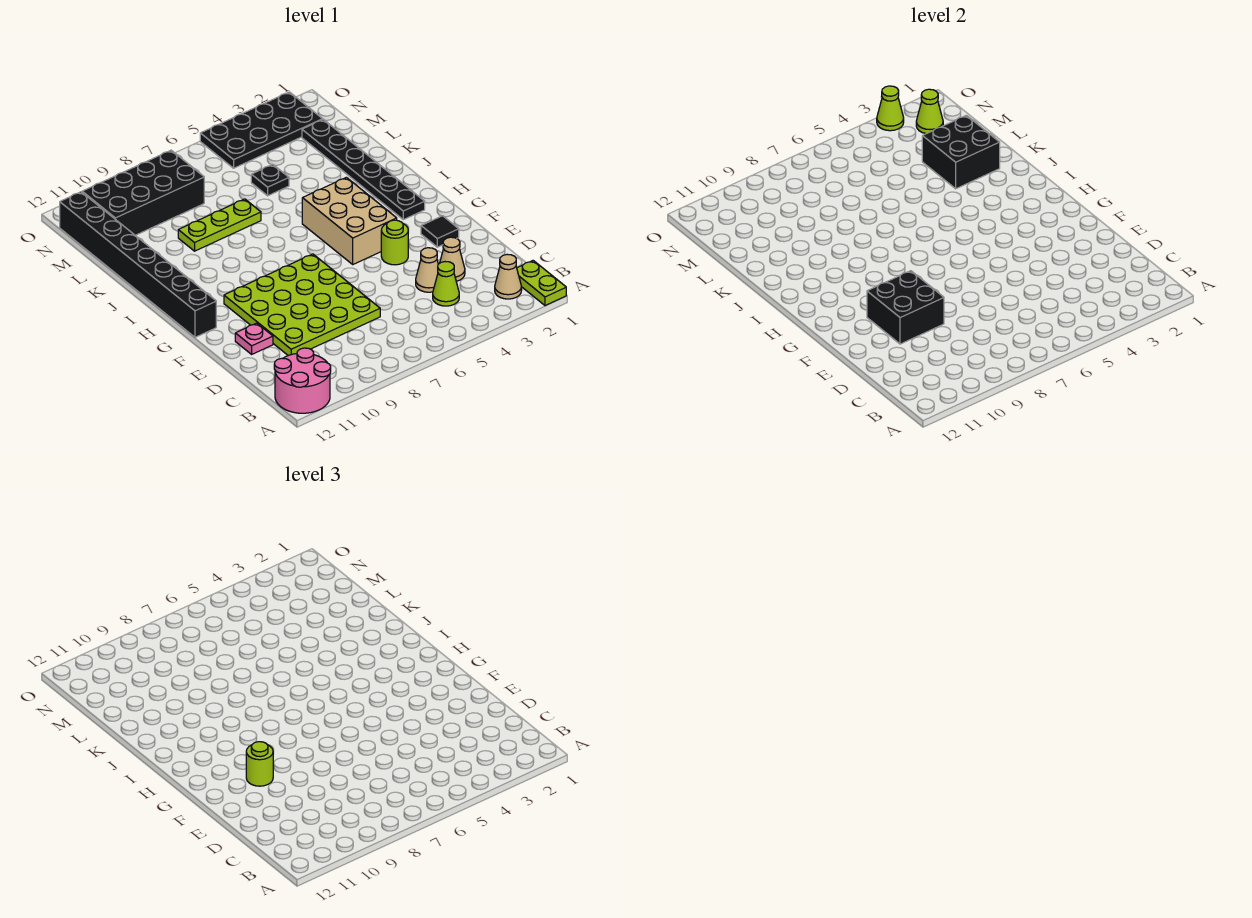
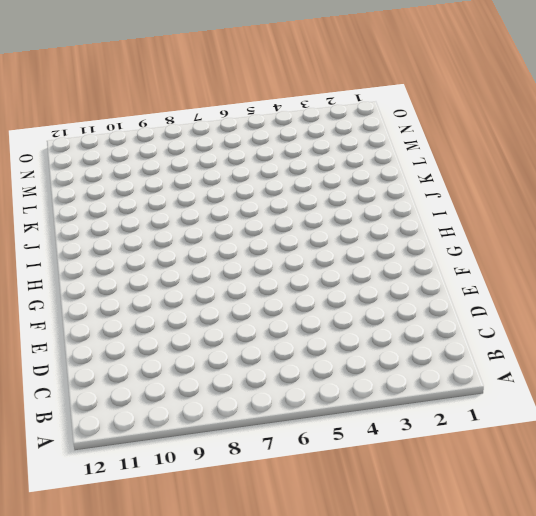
none -> lime 1x2 plate [517,261,566,306]
none -> pink 2x2 round brick [274,348,331,413]
none -> tan 1x1 cone [495,254,522,299]

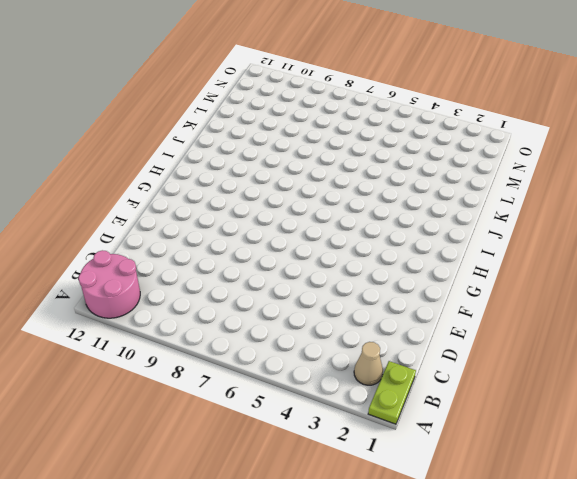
none -> lime 1x1 cone [433,262,459,306]
none -> tan 1x1 cone [440,237,465,281]
none -> tan 1x1 cone [416,248,438,292]

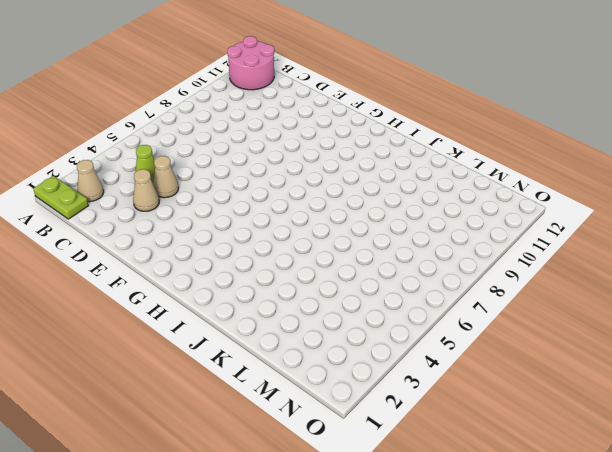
none -> lime 4x4 plate [224,254,380,356]
none -> pink 1x1 plate [235,323,273,354]
none -> black 1x1 tile [421,216,459,247]

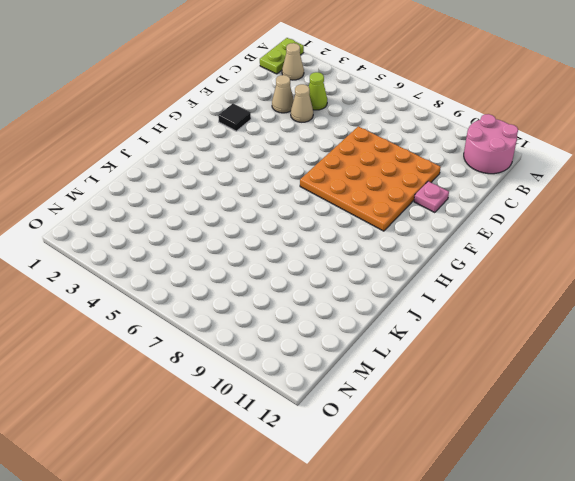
orange 4x4 plate [300,126,441,231] -> lime 4x4 plate [224,254,380,356]
none -> lime 1x1 round brick [381,220,408,265]
none -> tan 2x3 brick [302,177,397,264]
none -> black 1x8 brick [60,192,216,337]

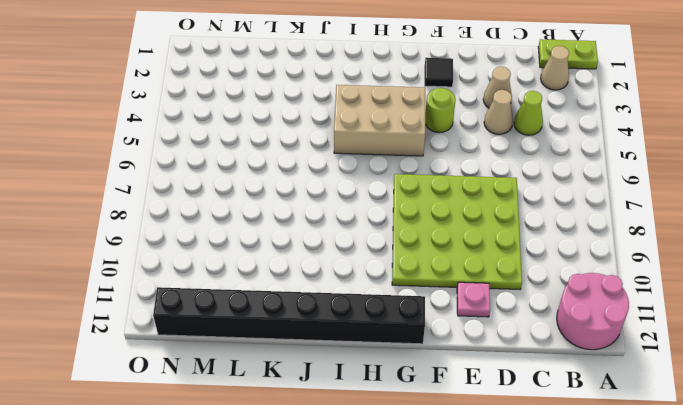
none -> black 1x6 plate [302,119,425,220]
none -> lime 1x3 plate [178,199,261,251]
none -> black 1x1 plate [251,164,289,196]

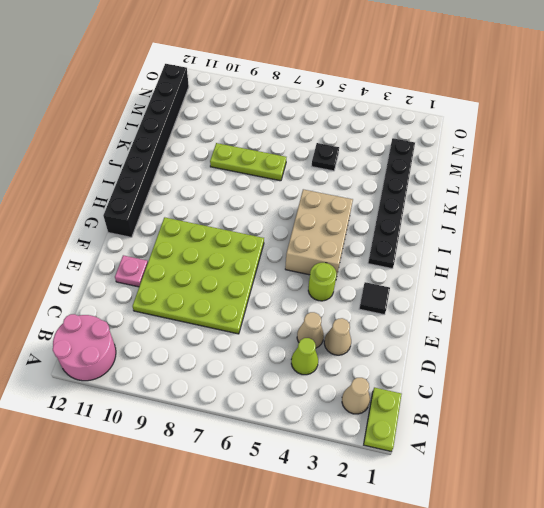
none -> black 2x4 brick [82,150,204,235]
none -> black 2x4 plate [200,92,323,168]
none -> black 2x2 brick [867,271,944,344]

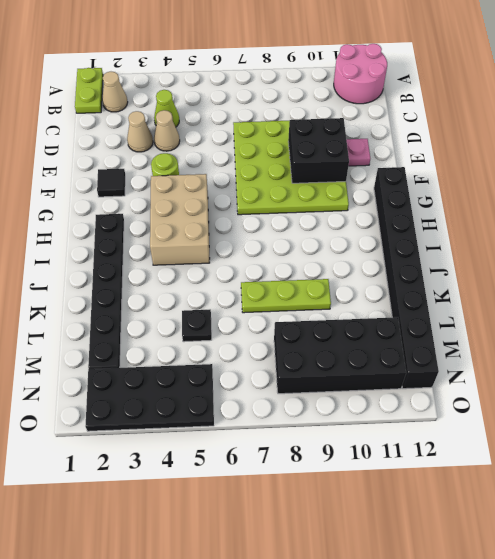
none -> black 2x2 brick [922,115,1000,189]
none -> lime 1x1 cone [916,89,943,134]
none -> lime 1x1 cone [877,86,904,131]

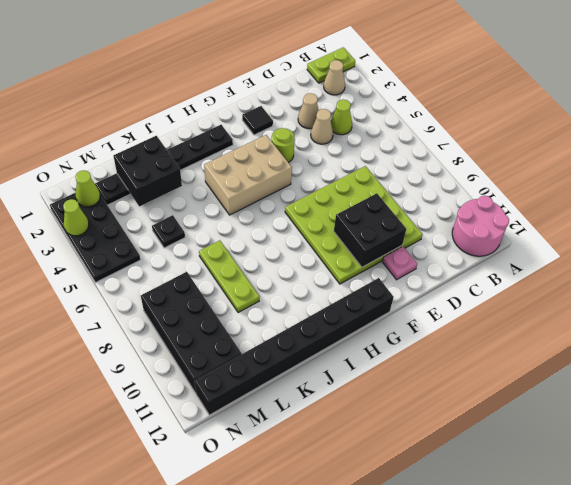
none -> lime 1x1 round brick [246,742,273,786]

